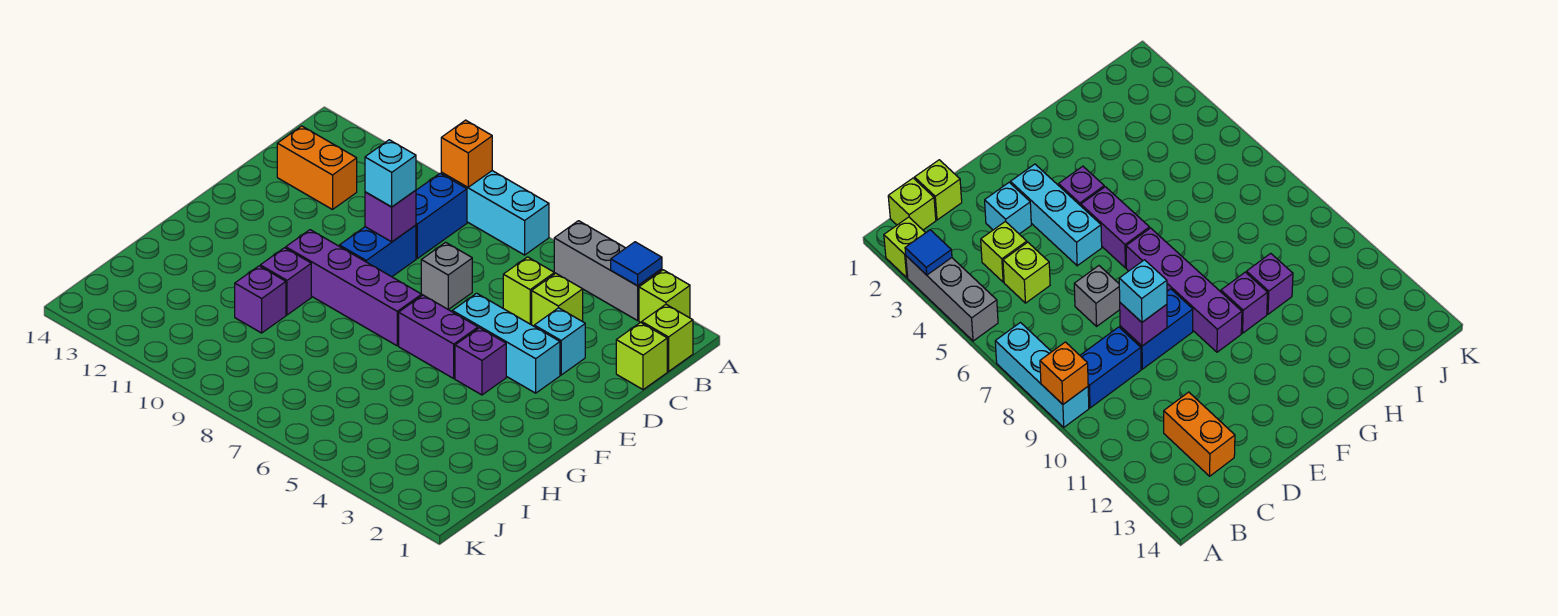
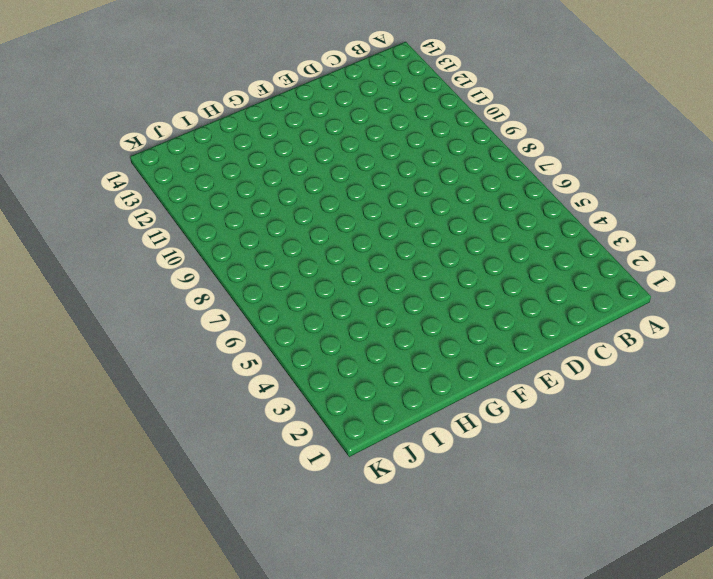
none -> lime 1x1 brick [639,270,690,323]
none -> grey 1x3 brick [554,221,662,321]
none -> cyan 1x3 brick [441,171,549,255]

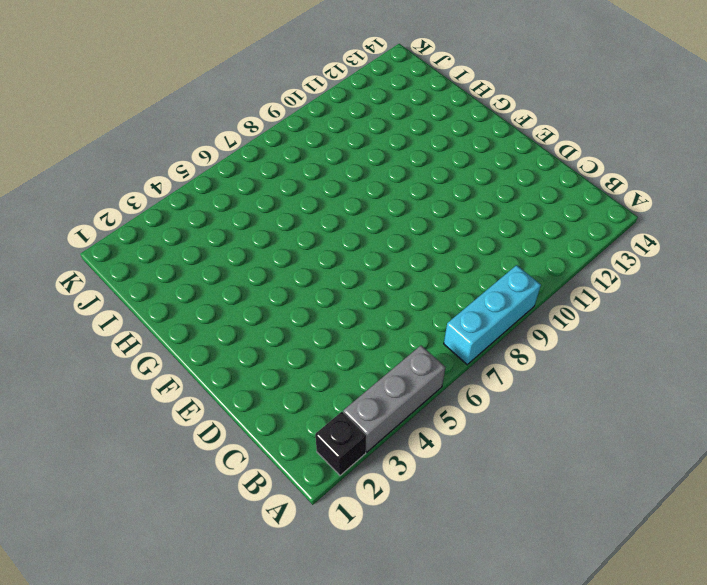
black 1x1 brick [315,412,366,475] -> lime 1x1 brick [639,270,690,323]
none -> lime 1x1 brick [642,305,693,371]
none -> blue 1x2 brick [416,173,467,258]
none -> lime 1x1 brick [616,322,667,390]

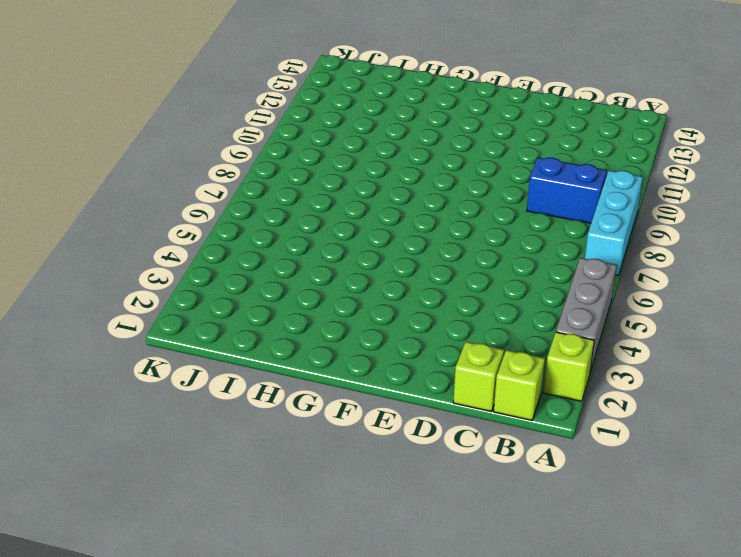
none -> lime 1x1 brick [532,273,583,326]
none -> lime 1x1 brick [503,257,554,324]
none -> orange 1x2 brick [277,126,357,210]

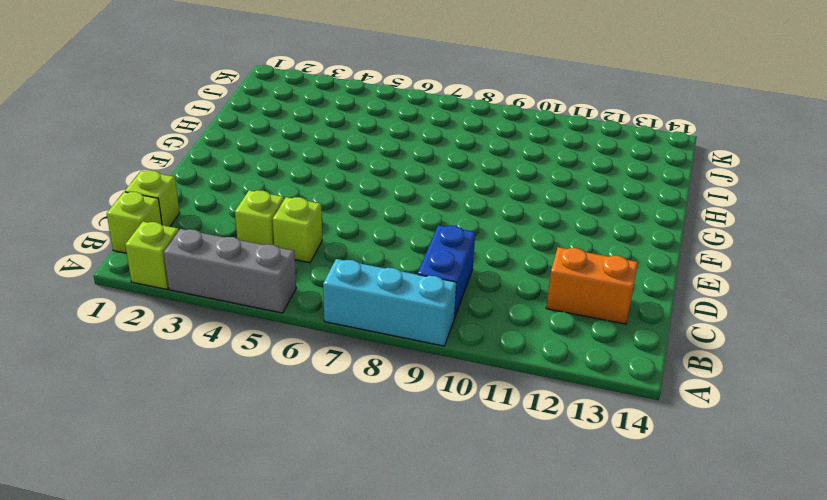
none -> cyan 1x1 brick [534,308,585,375]
none -> grey 1x1 brick [421,242,472,310]
none -> blue 1x2 brick [339,225,416,277]

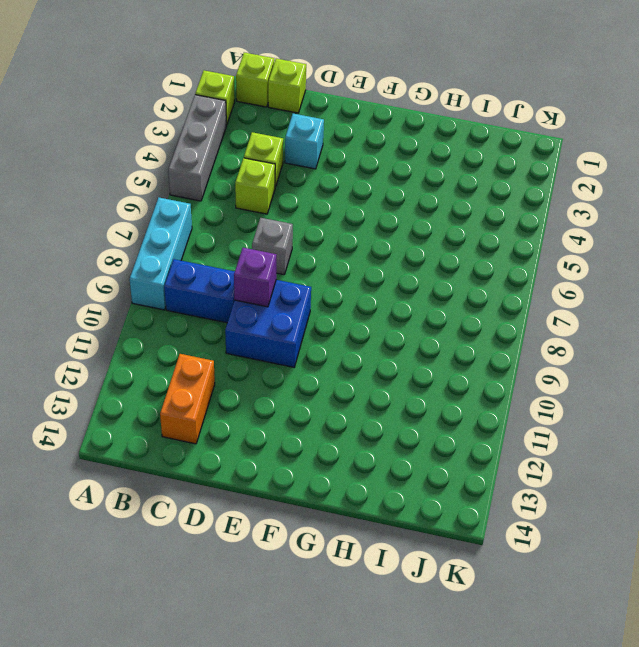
blue 2x2 brick [225,280,311,367] -> blue 1x2 brick [339,225,416,277]
none -> cyan 1x3 brick [452,293,560,393]
none -> purple 1x1 brick [455,328,506,395]
none -> purple 1x2 brick [399,295,478,378]

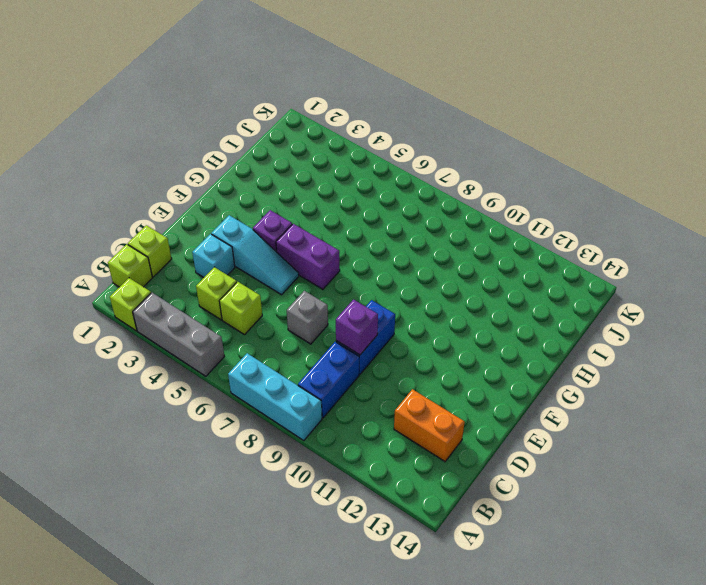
cyan 1x3 slope [211,215,299,295] -> cyan 1x3 brick [452,293,560,393]
none -> purple 1x4 brick [286,230,422,346]
none -> purple 1x1 brick [260,248,311,315]
none -> purple 1x1 brick [235,266,286,333]

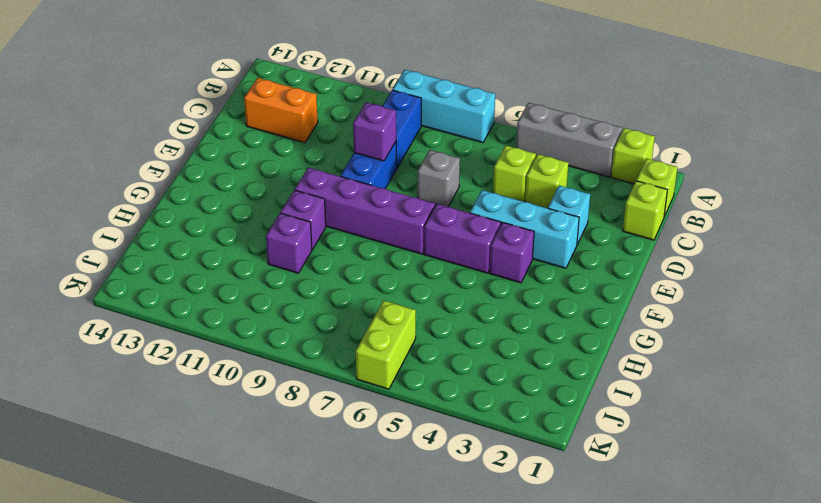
lime 1x2 brick [356,300,416,389] -> none
none -> blue 1x1 tile [611,242,662,286]
none -> orange 1x1 brick [441,120,492,187]
none -> cyan 1x1 brick [365,140,416,207]

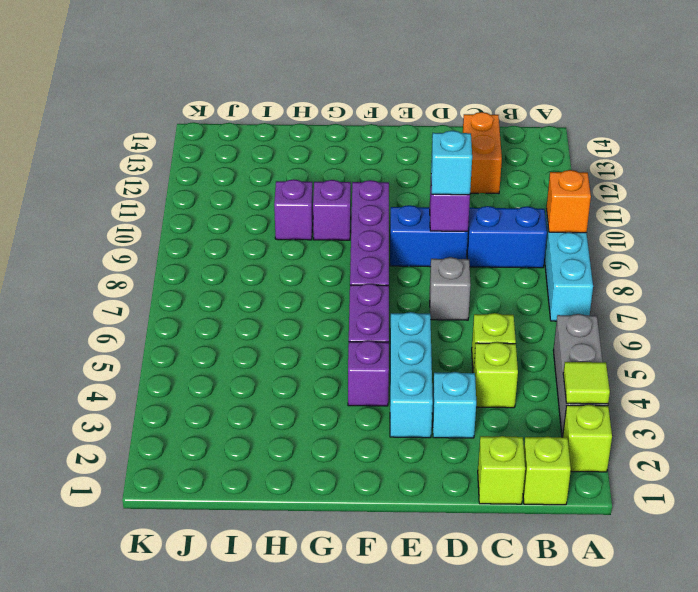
lime 1x1 tile [563,362,610,404] -> blue 1x1 tile [611,242,662,286]

